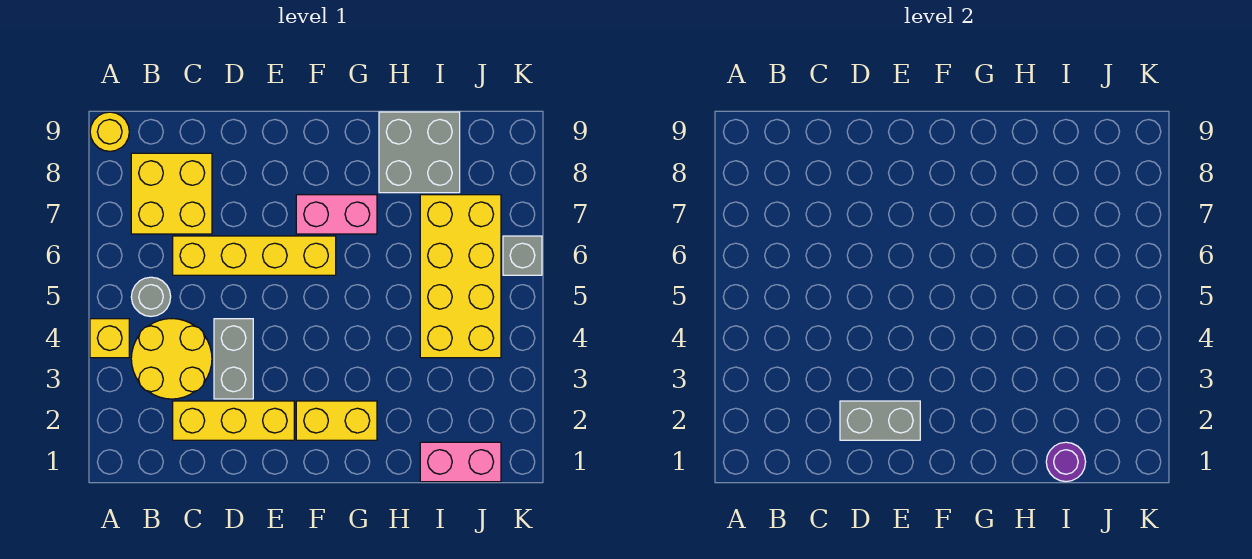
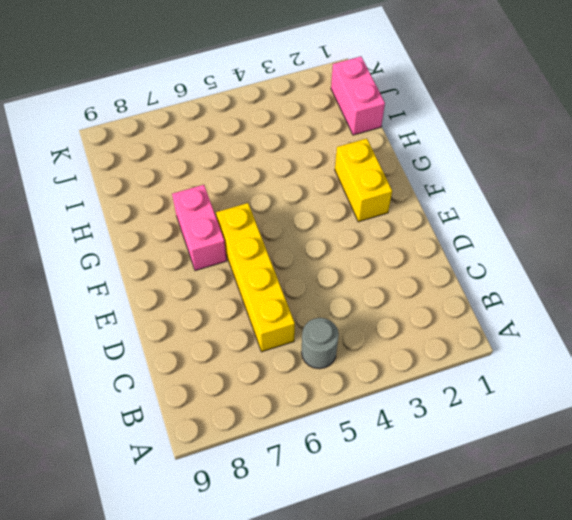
none -> yellow 1x1 brick [90,319,129,358]
none -> yellow 1x1 round brick [90,112,129,151]
none -> yellow 2x2 round brick [131,319,212,399]

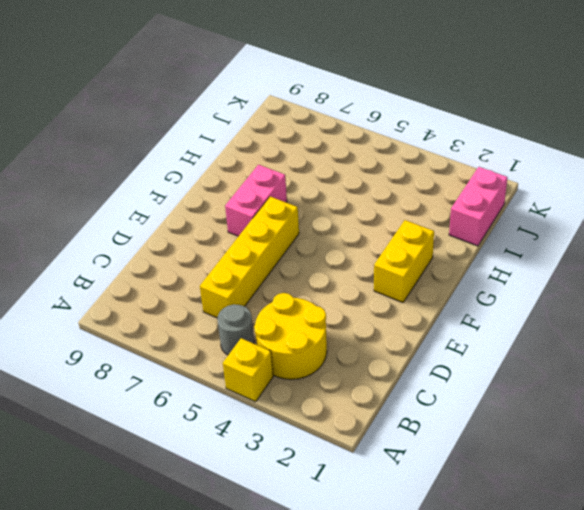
none -> yellow 1x1 round brick [90,112,129,151]
none -> yellow 2x2 brick [131,153,212,234]
none -> yellow 1x3 brick [173,401,294,440]

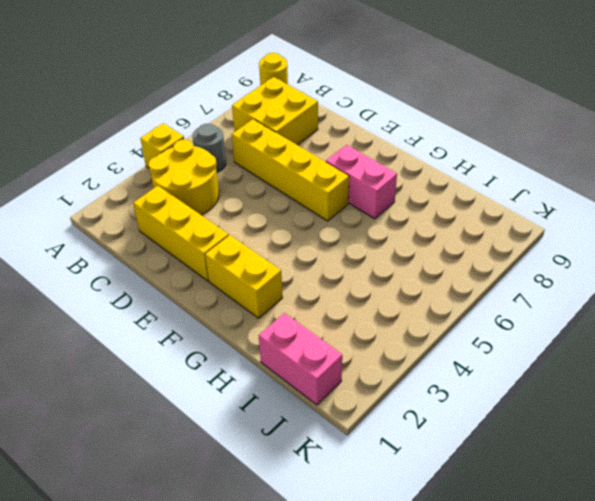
none -> grey 1x2 brick [214,319,253,399]
none -> grey 2x2 brick [379,112,460,193]
none -> yellow 2x4 brick [420,195,501,358]

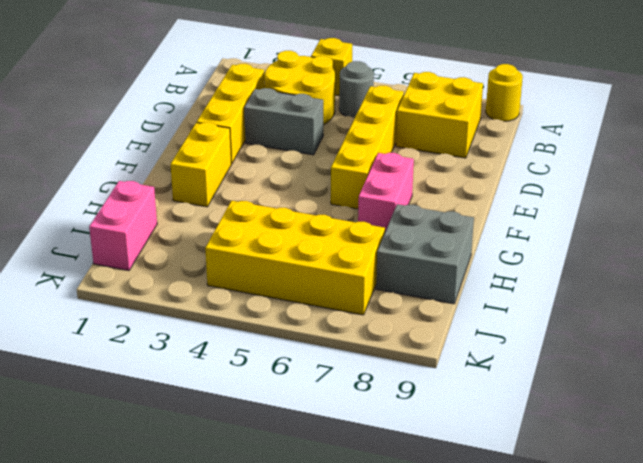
none -> grey 1x1 brick [503,236,542,275]
none -> grey 1x2 brick [840,401,920,440]
none -> purple 1x1 round brick [1046,442,1086,482]

